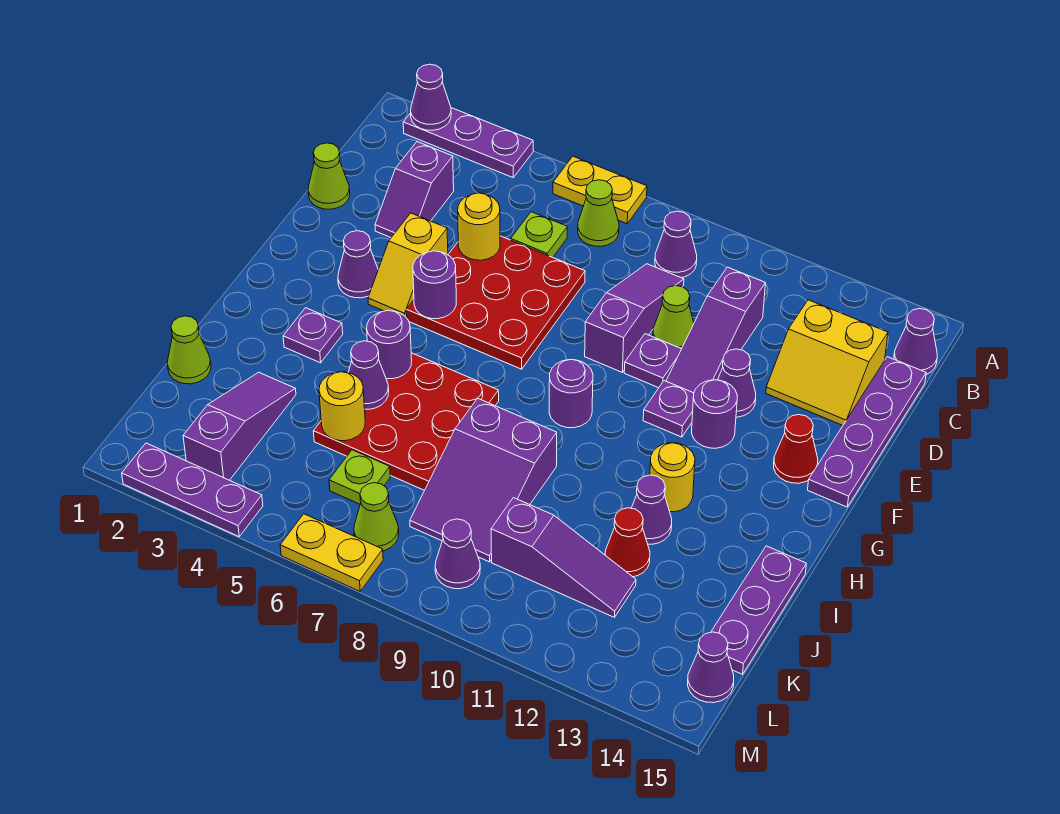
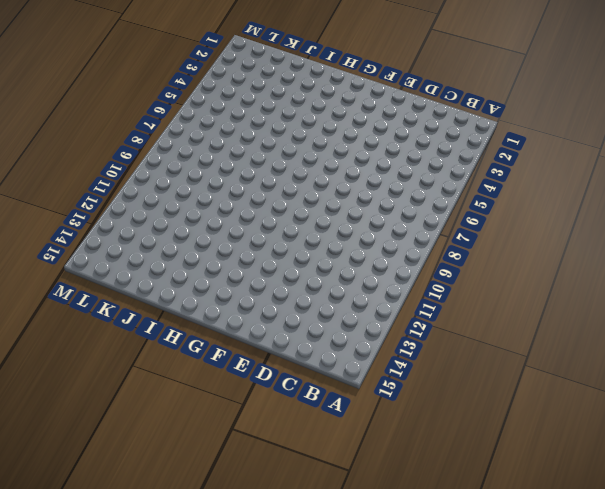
none -> purple 1x3 plate [403,108,533,177]
none -> yellow 1x2 plate [553,156,647,224]
none -> lime 1x1 cone [578,180,619,247]
none -> purple 1x1 cone [655,211,697,278]

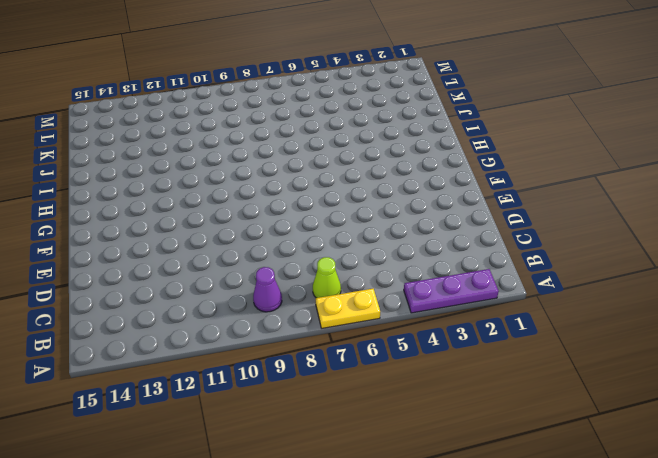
none -> purple 1x1 cone [894,309,937,374]
none -> purple 1x2 slope [375,142,454,237]
none -> lime 1x1 plate [511,212,567,257]
none -> purple 1x3 slope [585,264,684,372]

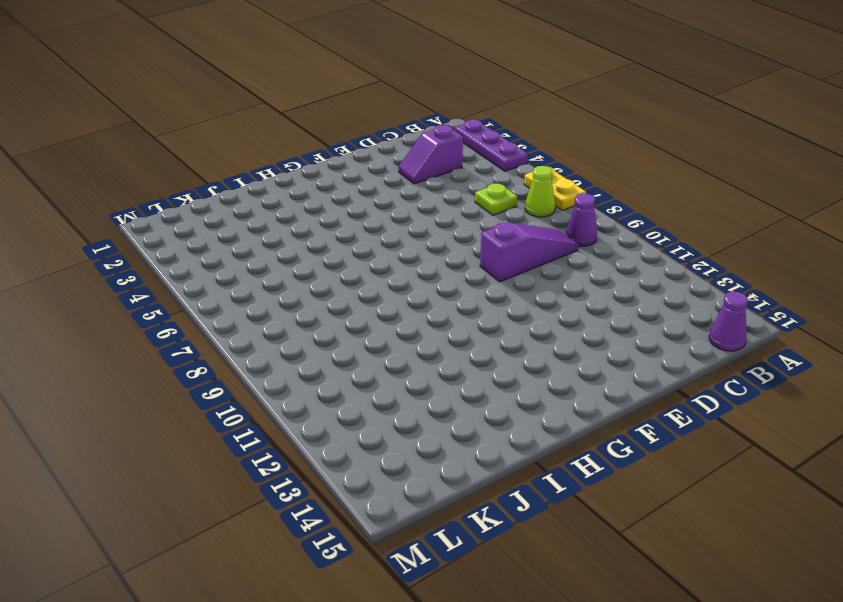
none -> purple 1x3 slope [666,267,766,393]
none -> yellow 2x2 slope [766,300,888,425]
none -> purple 1x4 plate [808,357,926,507]
none -> lime 1x1 cone [308,143,350,209]

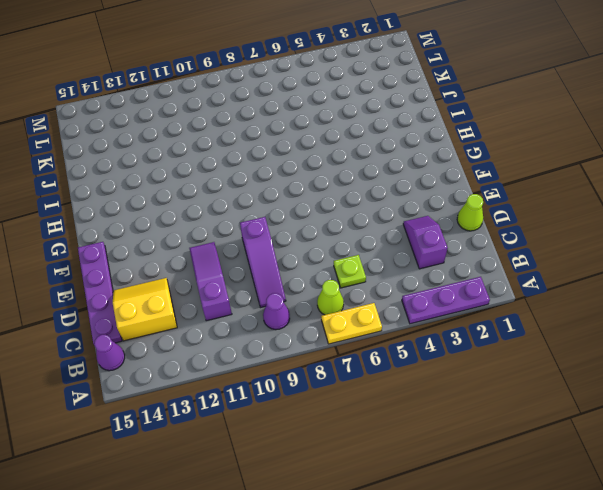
none -> red 3x3 plate [406,236,585,369]
none -> lime 1x1 cone [653,286,694,349]
none -> yellow 1x2 slope [368,213,448,318]
none -> purple 1x1 plate [624,334,681,388]

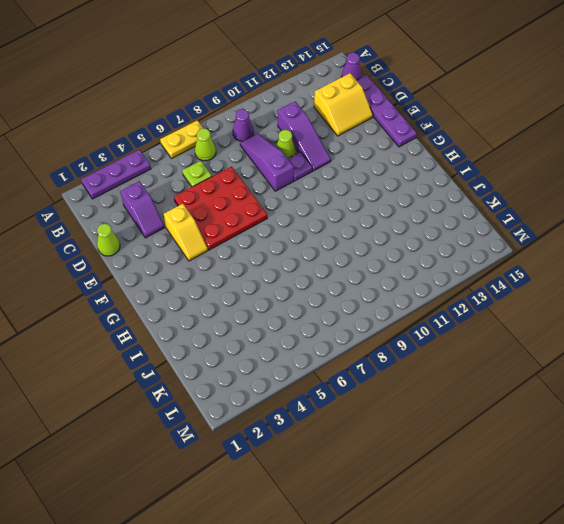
none -> purple 1x1 cone [718,349,756,417]
none -> purple 1x1 cone [338,231,378,298]
none -> purple 1x1 plate [643,381,694,437]
none -> purple 1x1 round brick [692,380,737,448]

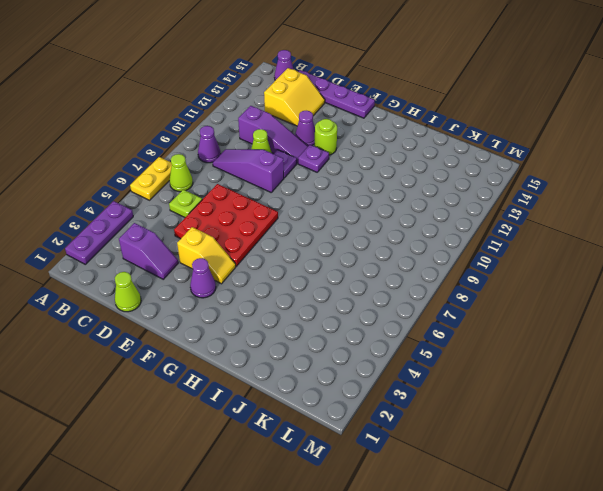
lime 1x1 round brick [315,119,337,155] -> purple 1x1 round brick [692,380,737,448]
none -> red 1x1 cone [774,415,818,483]
none -> purple 1x1 round brick [549,360,593,428]
none -> purple 1x1 plate [283,308,343,363]
none -> red 3x3 plate [313,353,499,490]

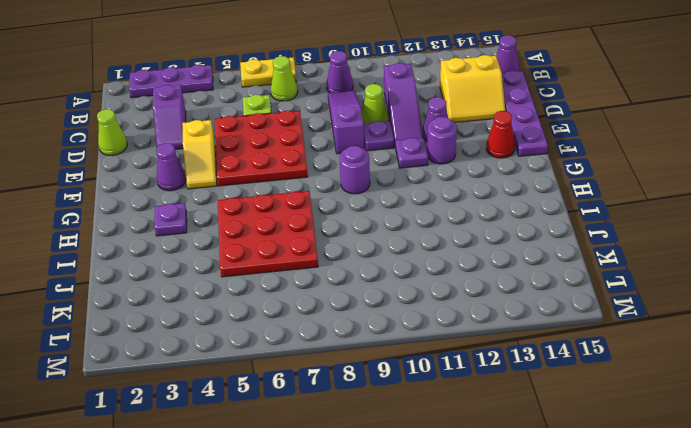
none -> yellow 1x1 round brick [650,443,695,512]
none -> purple 2x3 slope [410,398,557,562]
none -> purple 1x1 cone [632,475,672,544]
none -> purple 1x3 plate [711,546,806,674]

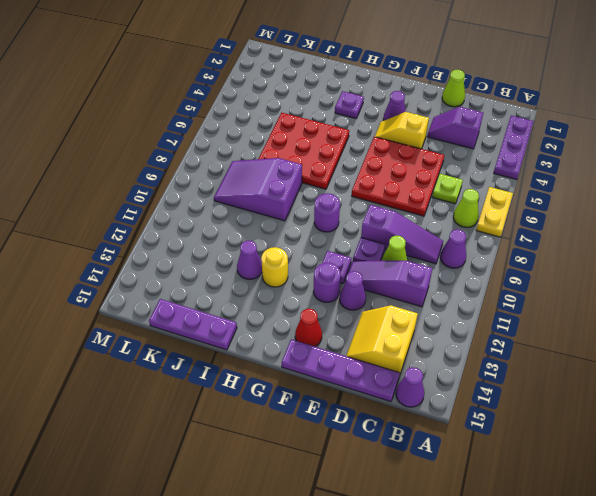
none -> lime 1x1 cone [167,316,211,384]
none -> purple 1x3 slope [183,372,296,480]
none -> red 1x1 cone [605,508,650,577]
none -> lime 1x1 plate [329,450,390,504]

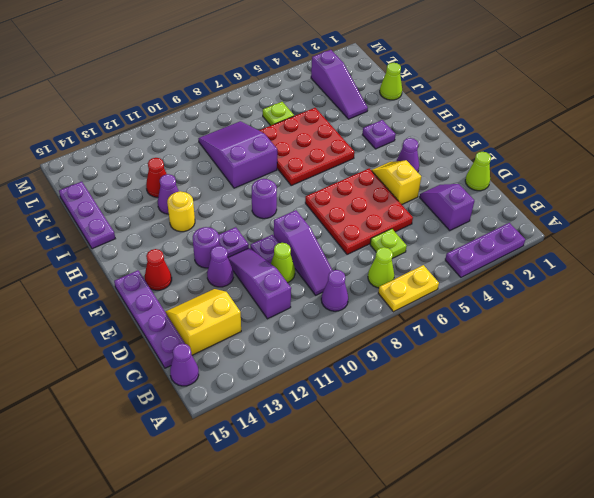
none -> purple 1x3 slope [491,498,636,617]
none -> lime 1x1 cone [354,483,399,551]
none -> purple 1x1 cone [435,519,480,589]
none -> purple 1x1 cone [688,632,734,703]

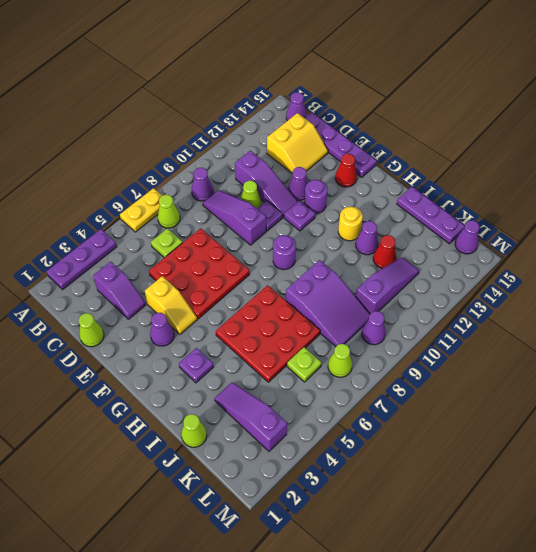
none -> purple 1x3 plate [122,443,263,536]
none -> yellow 1x2 plate [280,514,383,591]
none -> purple 1x1 cone [411,64,451,130]
none -> yellow 1x1 round brick [458,193,500,260]

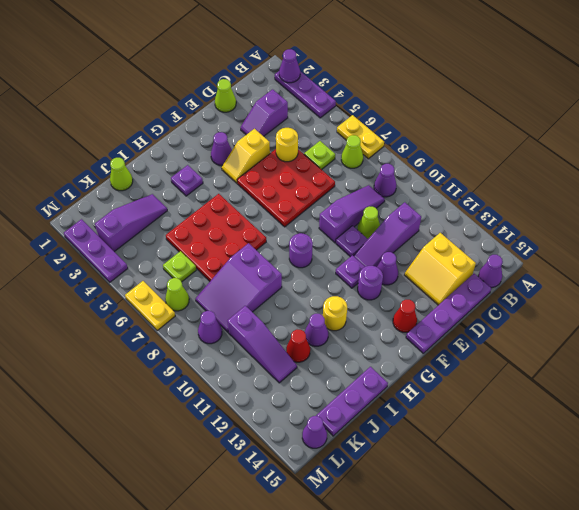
none -> purple 1x1 round brick [413,251,456,319]
none -> purple 1x1 round brick [367,310,412,379]
none -> purple 1x1 cone [348,341,389,409]
none -> yellow 1x1 round brick [319,372,365,441]

